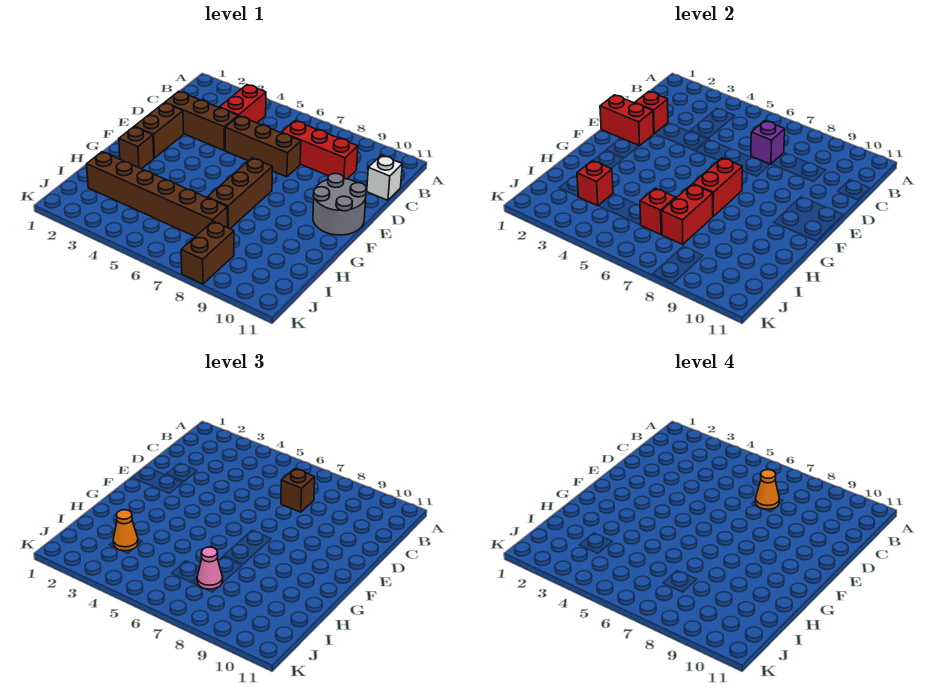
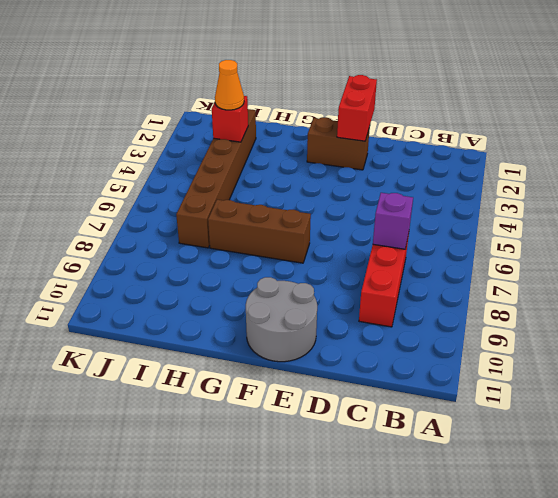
none -> red 1x2 brick [219,85,266,123]
none -> white 1x1 brick [367,155,402,200]
none -> brown 1x3 brick [165,91,238,151]

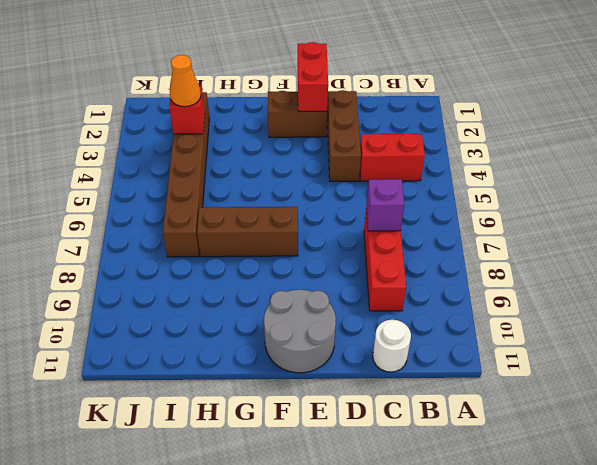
white 1x1 round brick [373,320,411,372] -> white 1x1 brick [367,155,402,200]
none -> brown 1x3 brick [225,116,301,177]
none -> brown 1x1 brick [119,127,154,169]
none -> brown 1x2 brick [181,221,234,284]

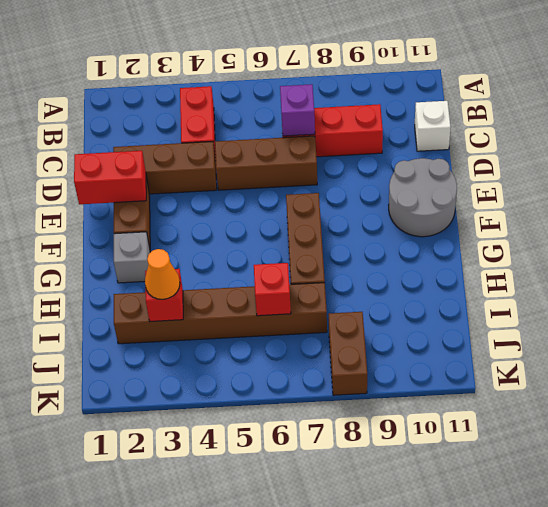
grey 1x1 brick [114,232,150,283] -> brown 1x1 brick [119,127,154,169]
none -> red 1x1 brick [635,91,668,134]
none -> red 1x2 brick [693,158,742,216]
none -> red 1x2 brick [662,184,713,244]

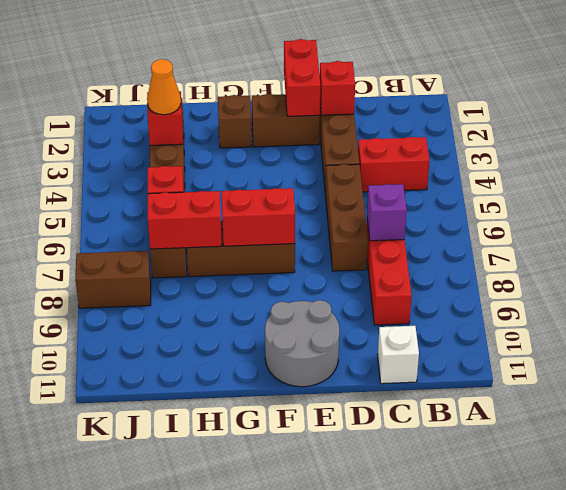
none -> brown 1x1 brick [281,469,315,512]
none -> pink 1x1 cone [197,547,223,589]
none -> orange 1x1 cone [755,470,779,509]

